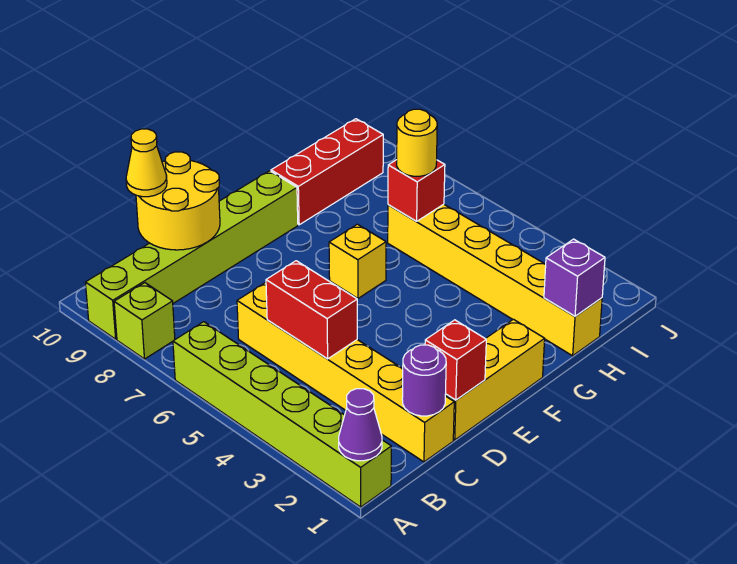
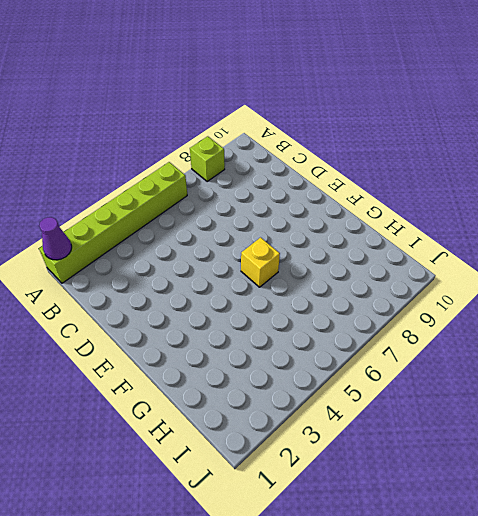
none -> lime 1x6 brick [85,171,298,339]
none -> yellow 1x6 brick [237,282,454,462]
none -> yellow 1x3 brick [445,319,545,440]

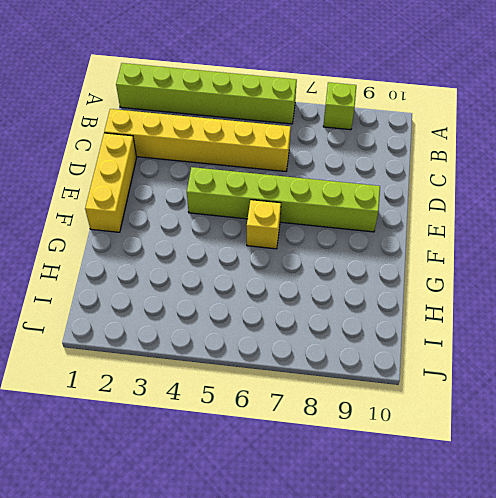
lime 1x6 brick [187,167,380,232] -> lime 1x6 brick turned to [85,171,298,339]
none -> red 1x3 brick [271,119,383,225]
none -> yellow 1x6 brick [388,204,602,356]
none -> purple 1x1 cone [339,389,382,461]

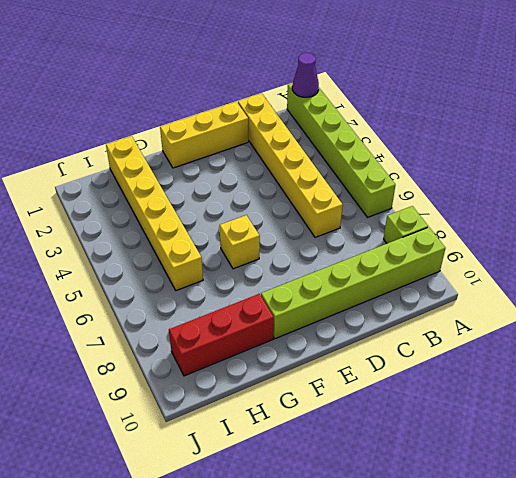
none -> purple 1x1 round brick [402,345,446,416]
none -> red 1x2 brick [266,261,357,359]
none -> yellow 2x2 round brick [136,152,220,250]

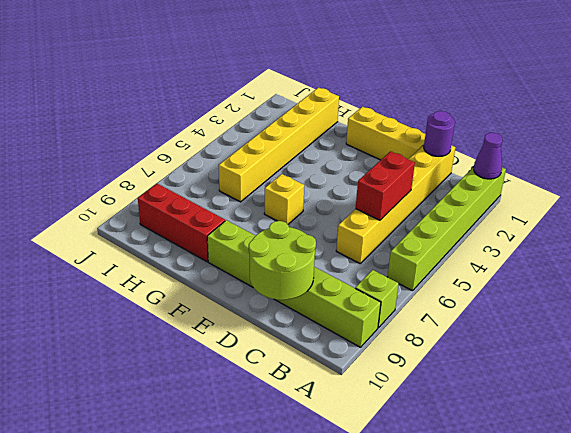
lime 2x2 round brick [249,221,316,300] -> yellow 2x2 round brick [136,152,220,250]
none -> red 1x1 brick [425,320,486,400]
none -> purple 1x1 brick [544,239,605,316]
none -> red 1x1 brick [388,160,445,221]

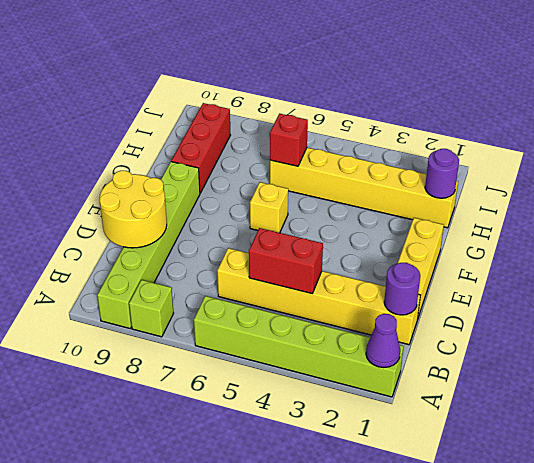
purple 1x1 round brick [425,149,459,198] -> purple 1x1 brick [544,239,605,316]
none -> red 1x1 brick [425,320,486,400]
none -> yellow 1x1 cone [126,129,167,197]
none -> yellow 1x1 round brick [397,109,437,176]

